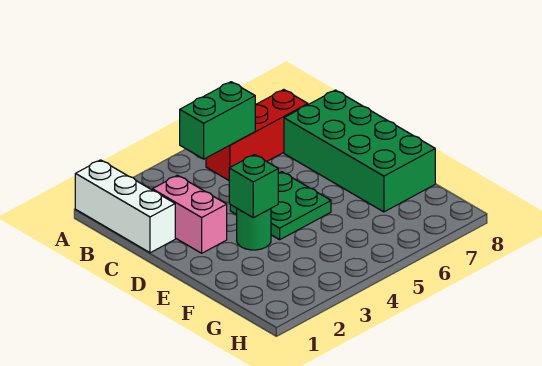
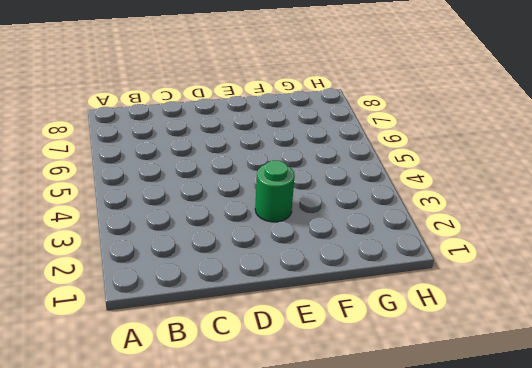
none -> white 1x3 brick [75,160,175,253]
none -> red 1x3 brick [206,90,308,180]

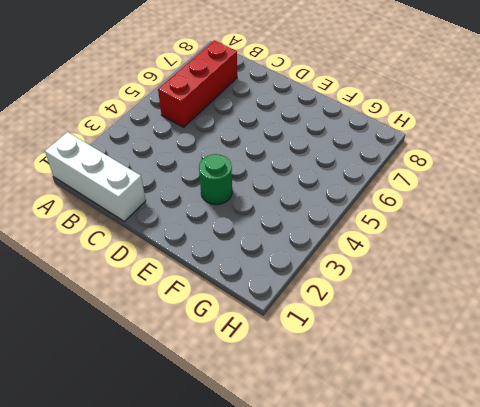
none -> pink 1x2 brick [152,175,227,253]
none -> green 2x4 brick [284,90,435,212]

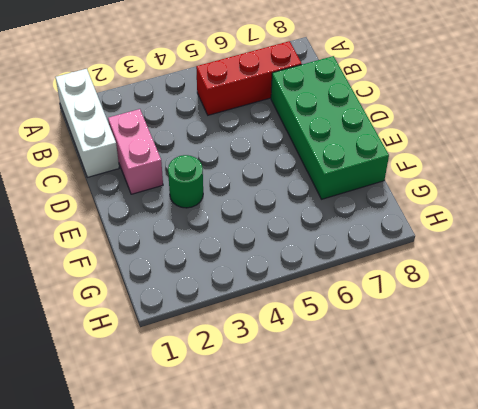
none -> green 2x2 plate [230,172,331,240]
none -> green 1x2 brick [180,82,255,159]

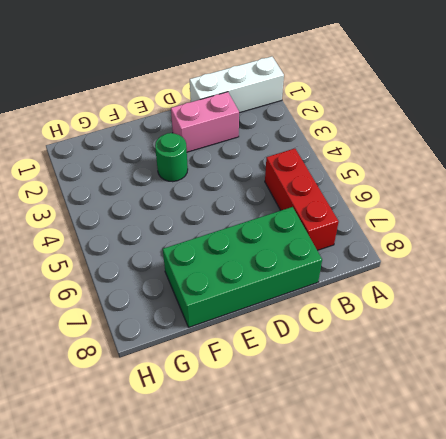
none -> green 2x2 plate [230,172,331,240]
none -> green 1x2 brick [180,82,255,159]

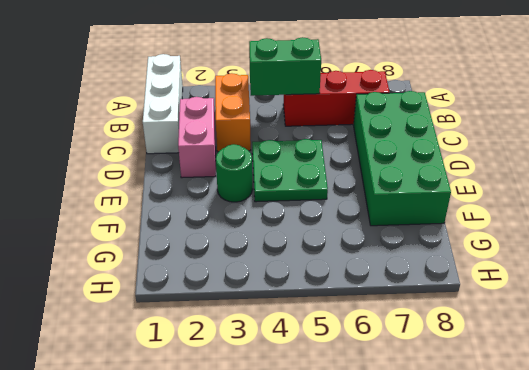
orange 1x2 brick [215,73,251,152] -> none
none -> green 1x1 brick [229,155,278,218]

